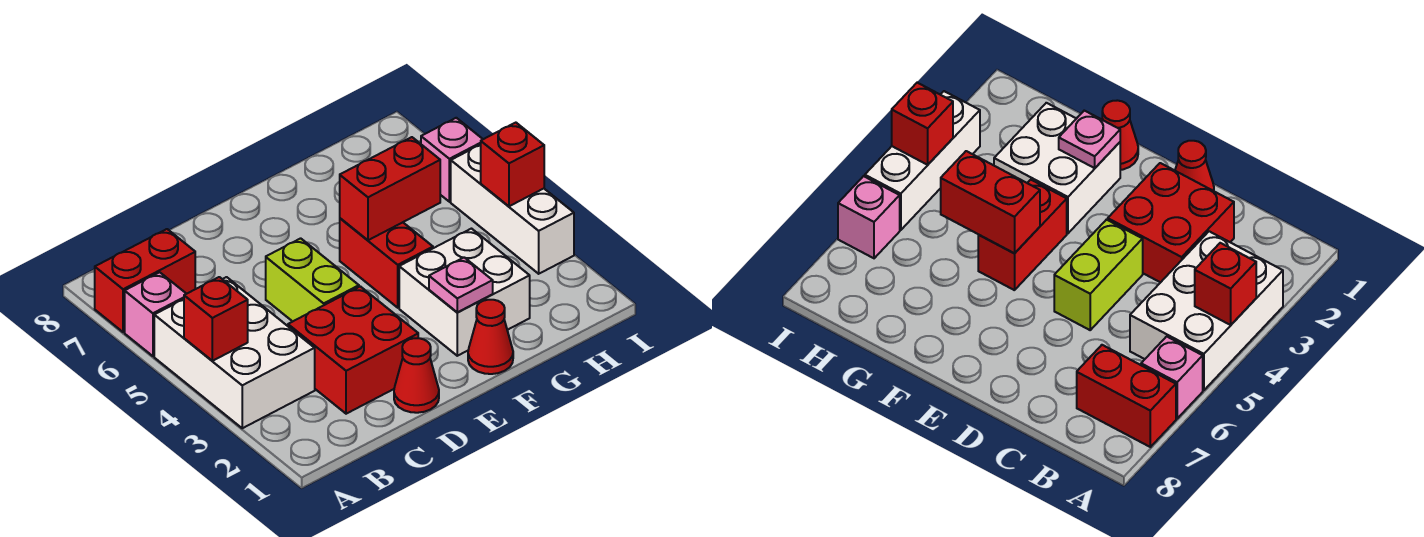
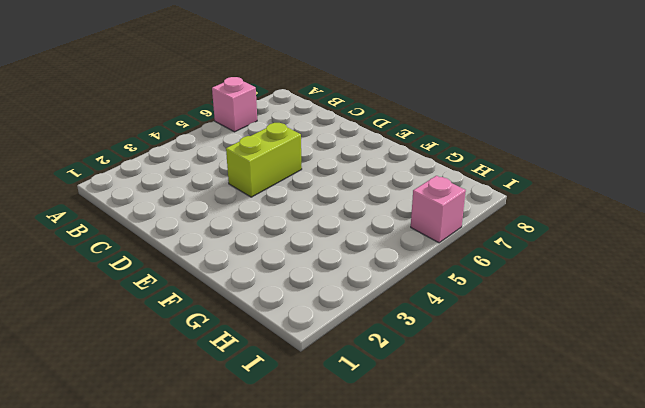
none -> white 2x3 brick [154,277,315,428]
none -> red 1x2 brick [95,229,195,332]
none -> red 2x2 brick [288,286,418,414]

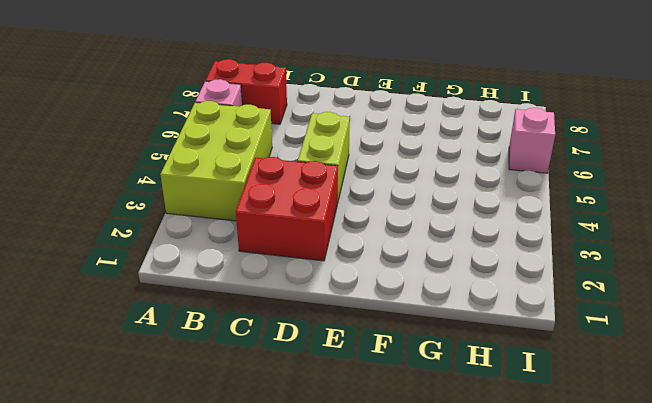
lime 2x3 brick [160,101,272,221] -> white 2x3 brick [154,277,315,428]
none -> red 1x1 cone [394,338,439,413]
none -> red 1x1 cone [468,300,513,374]
none -> white 2x2 brick [399,229,530,356]

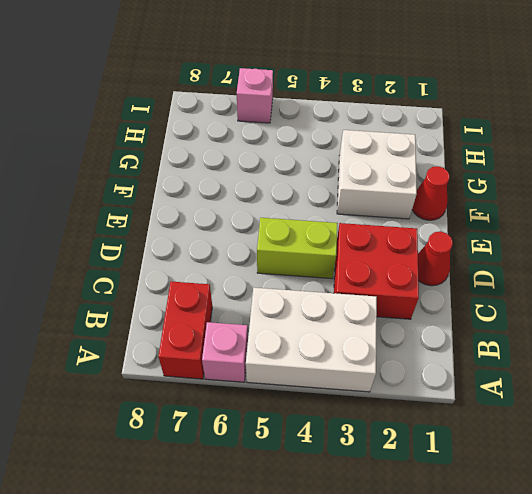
none -> red 1x2 brick [340,218,433,308]
none -> white 1x3 brick [451,145,574,274]
none -> red 1x1 brick [184,277,248,361]

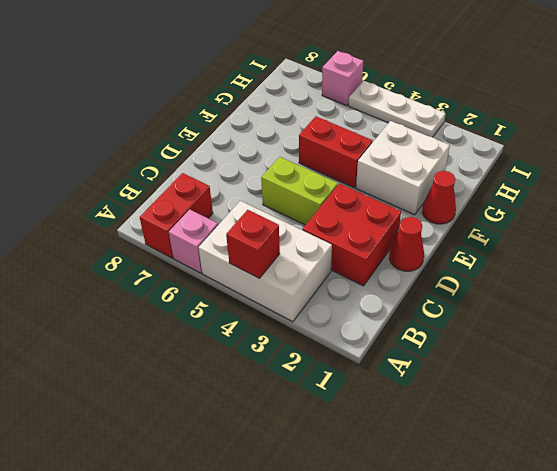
white 1x3 plate [348,81,446,137] -> white 1x3 brick [451,145,574,274]
none -> pink 1x1 plate [429,257,493,312]
none -> red 1x2 brick [340,137,440,240]
none -> red 1x1 brick [481,123,544,206]

